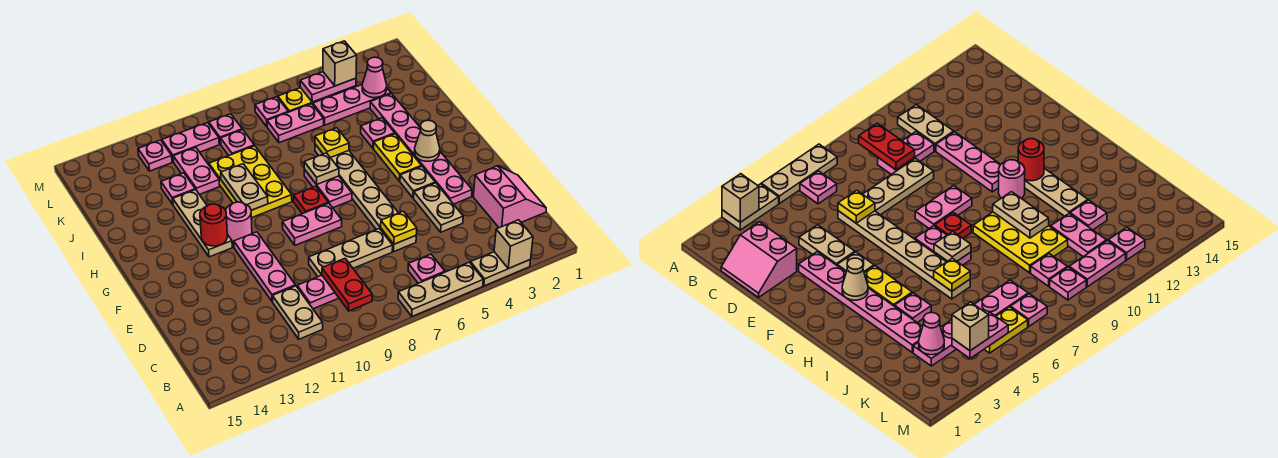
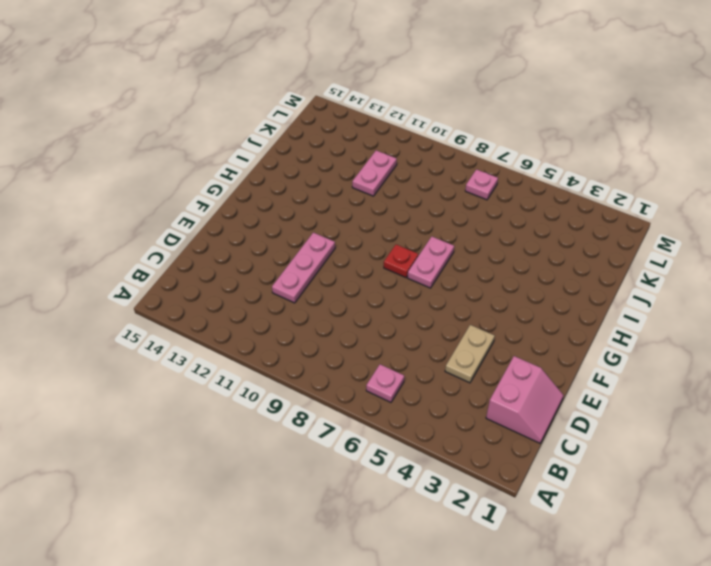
none -> tan 1x2 plate [470,252,531,286]
none -> tan 1x3 plate [398,262,483,316]
none -> tan 1x2 plate [272,286,323,339]
none -> pink 1x2 plate [297,275,339,309]

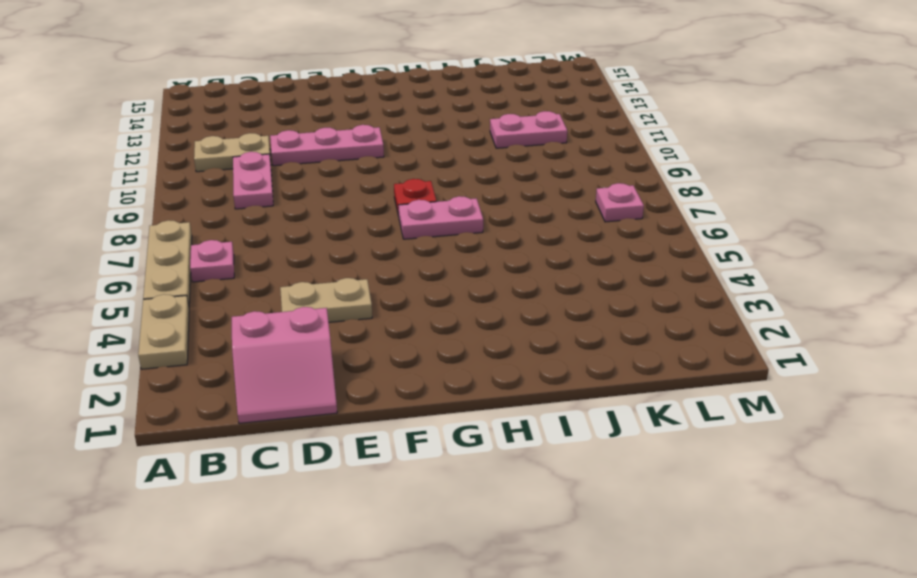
none -> tan 1x6 plate [315,144,416,251]
none -> tan 1x3 plate [309,228,393,277]
none -> pink 1x6 plate [370,94,472,204]
none -> tan 1x1 plate [400,166,435,198]

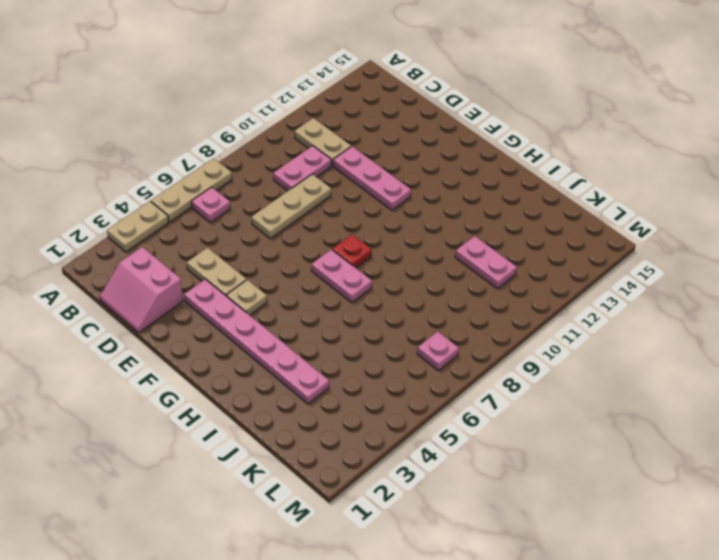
none -> tan 1x6 plate [315,144,416,251]
none -> pink 1x2 plate [282,203,342,245]
none -> yellow 1x2 plate [374,134,421,181]
none -> pink 1x1 round brick [225,202,252,243]

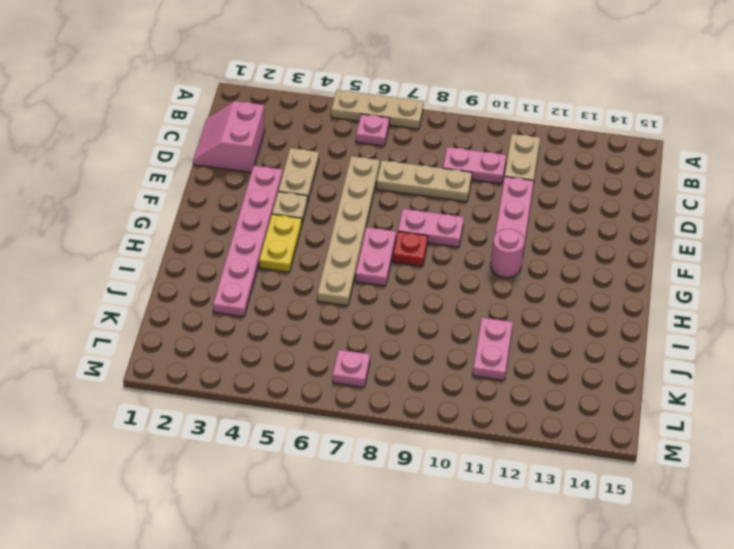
none -> tan 1x2 plate [470,252,531,286]
none -> tan 1x3 plate [173,190,232,257]
none -> yellow 2x3 plate [209,146,292,218]
none -> pink 1x1 plate [361,118,395,148]

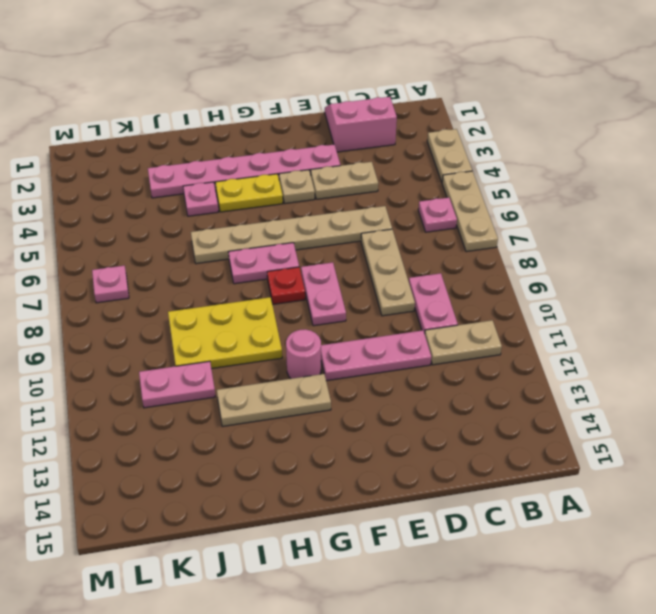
none -> pink 1x1 plate [161,173,195,204]
none -> pink 1x3 plate [313,85,391,125]
none -> pink 1x2 plate [267,104,324,143]
none -> pink 1x1 plate [221,130,254,155]

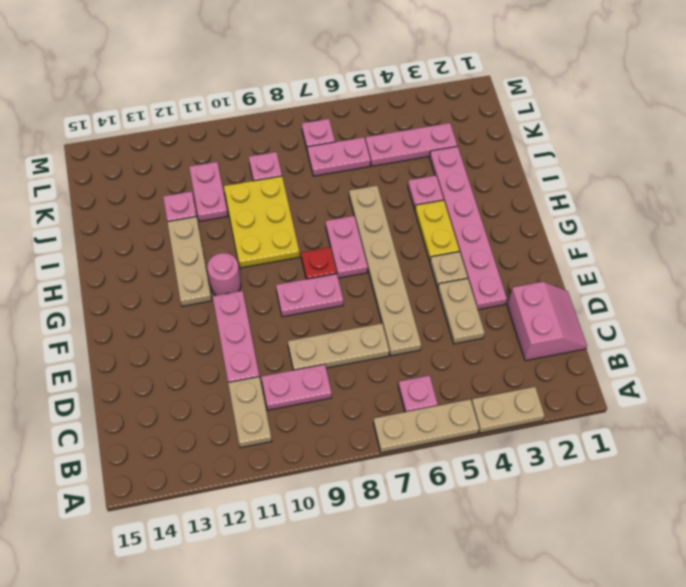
none -> yellow 1x2 plate [278,88,334,112]
none -> pink 1x1 plate [209,114,242,144]
none -> pink 1x2 plate [162,123,219,162]
none -> pink 1x1 plate [138,140,172,171]

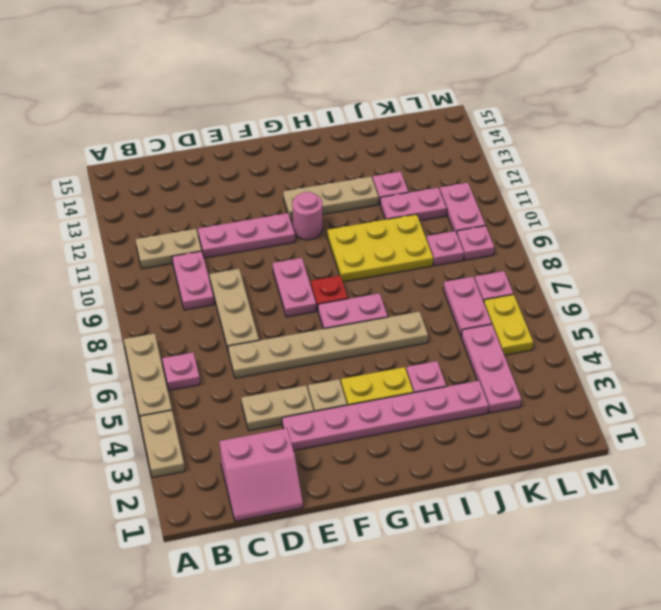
none -> pink 1x1 plate [138,140,172,171]
none -> tan 1x1 brick [494,220,533,269]
none -> red 1x2 plate [322,258,372,311]
none -> yellow 1x1 plate [381,211,417,244]

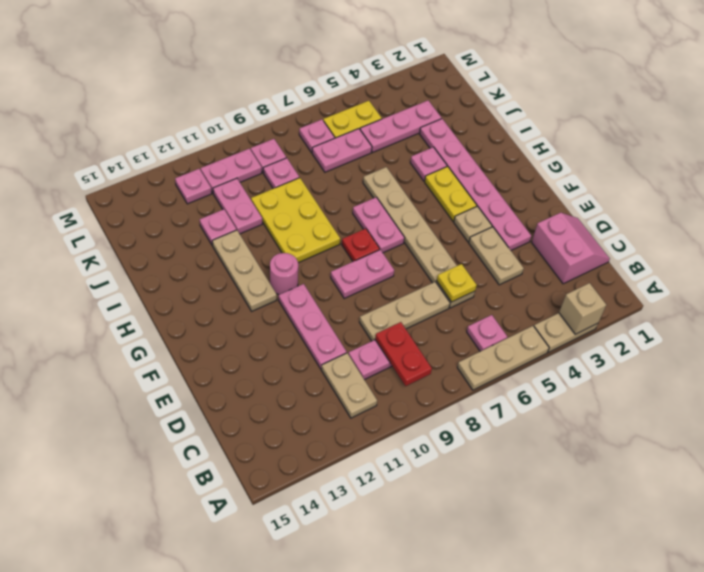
none -> tan 1x1 cone [414,120,440,161]
none -> red 1x1 round brick [200,204,227,246]
none -> tan 1x1 plate [304,153,339,185]
none -> tan 1x2 plate [221,164,268,210]

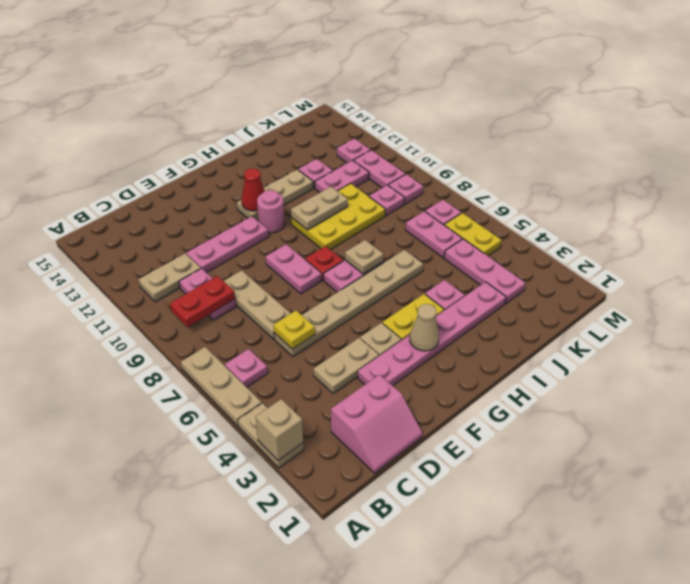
red 1x1 cone [242,168,265,211] -> red 1x1 round brick [200,204,227,246]
none -> yellow 1x1 plate [315,128,349,158]
none -> pink 1x1 cone [362,57,387,98]
none -> pink 1x2 plate [300,72,356,102]
none -> tan 1x1 brick [323,41,357,86]

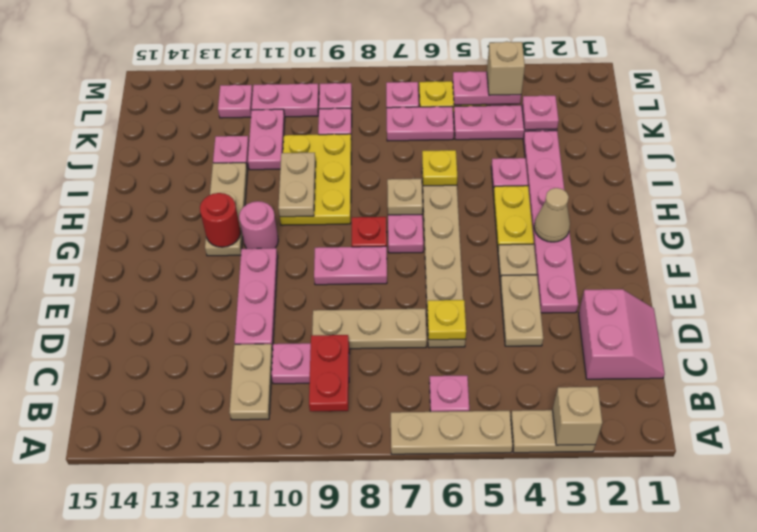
pink 1x1 plate [522,95,559,130] -> pink 1x1 cone [362,57,387,98]

